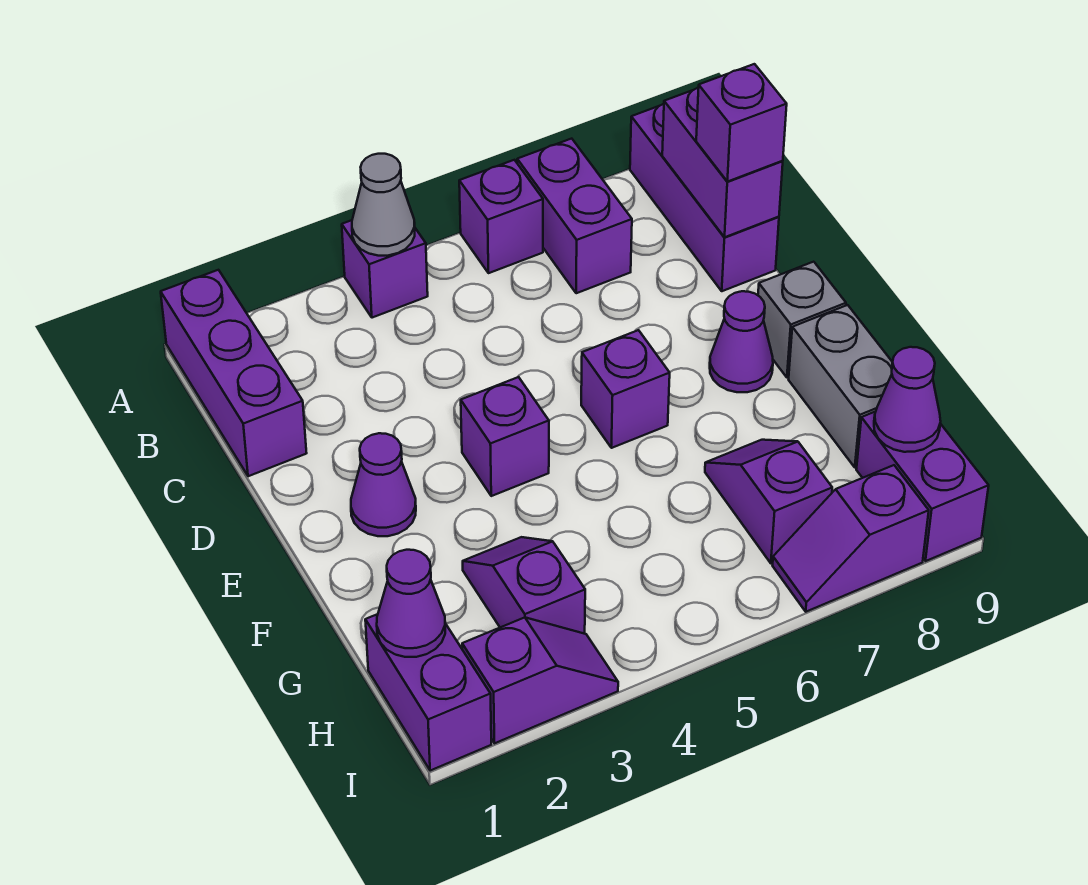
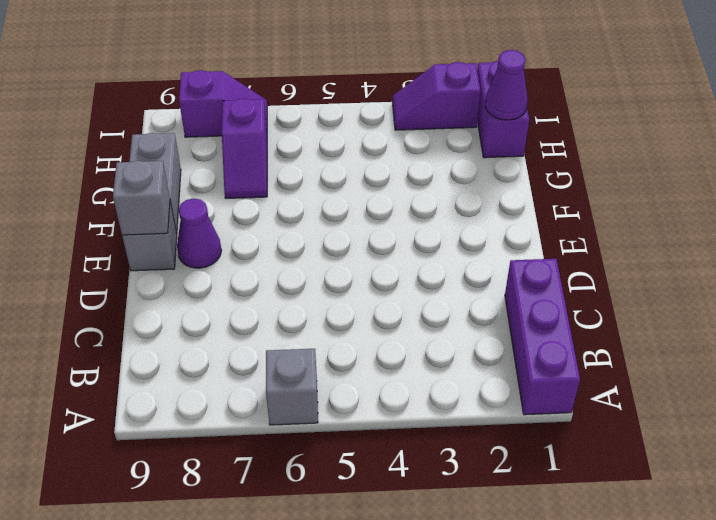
grey 1x1 brick [266,349,318,425] -> purple 1x1 brick [459,160,543,273]
grey 1x1 brick [113,161,170,235] -> none
none -> purple 1x1 brick [342,220,428,318]
none -> purple 1x2 brick [517,139,632,293]
none -> purple 1x3 brick [630,104,779,291]

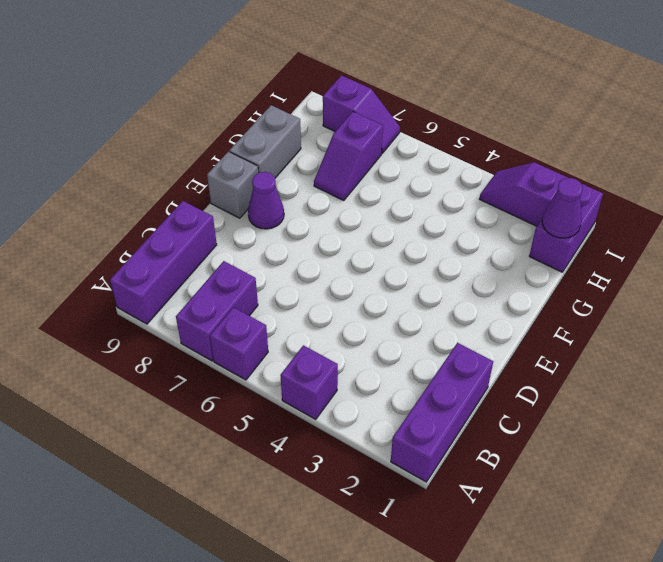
none -> purple 1x1 cone [351,433,416,536]
none -> purple 1x1 brick [461,377,549,496]
none -> purple 1x1 brick [581,330,670,448]

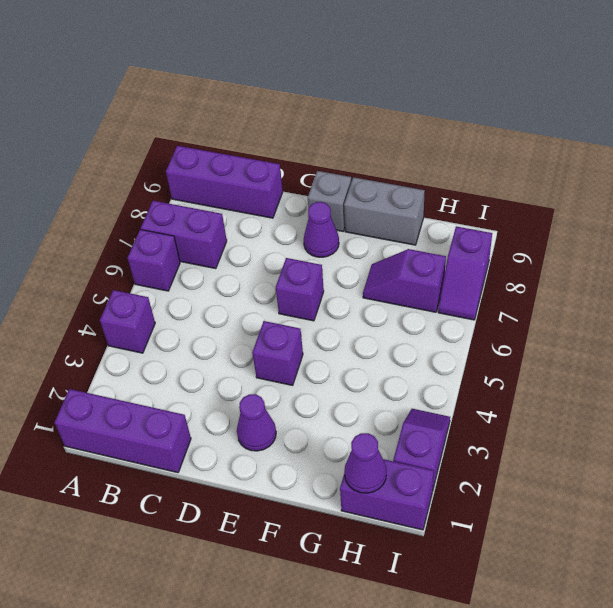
none -> purple 1x2 slope [463,537,585,634]
none -> purple 1x2 brick [856,412,989,561]
none -> grey 1x1 cone [352,154,415,256]

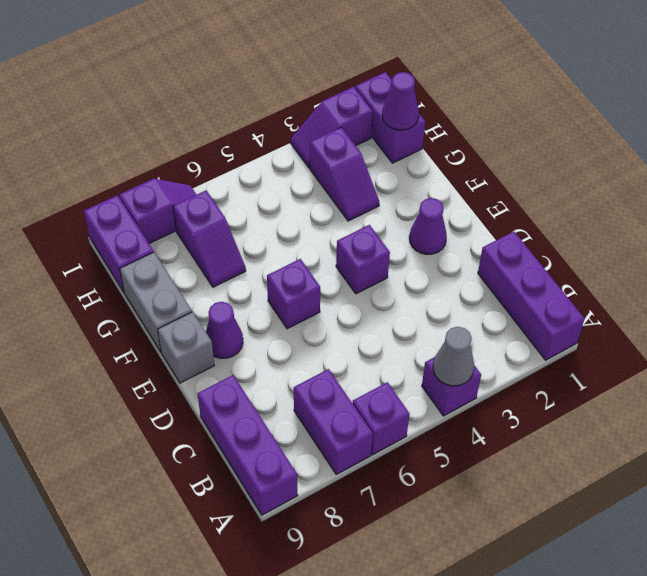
none -> purple 1x2 brick [662,88,783,237]
none -> purple 1x1 cone [874,347,941,452]
none -> purple 1x1 brick [696,64,787,182]

